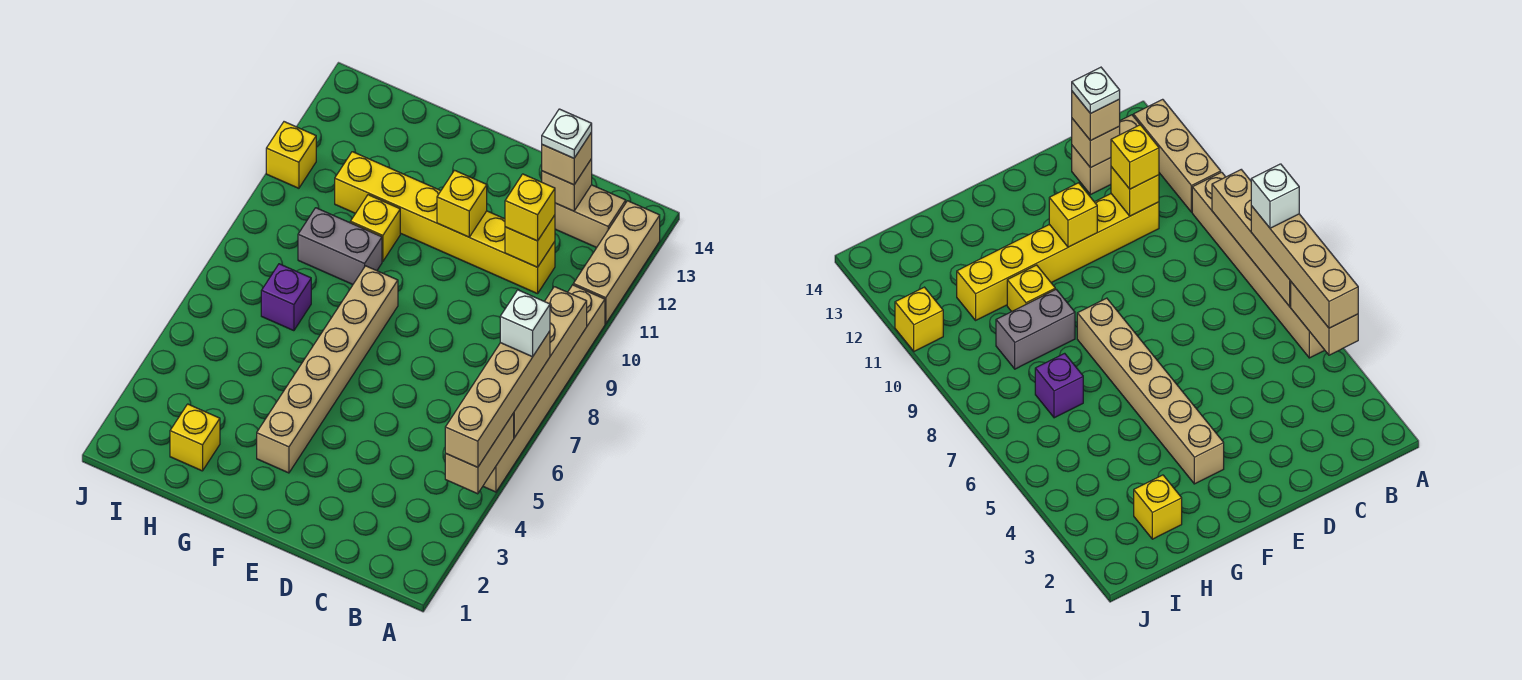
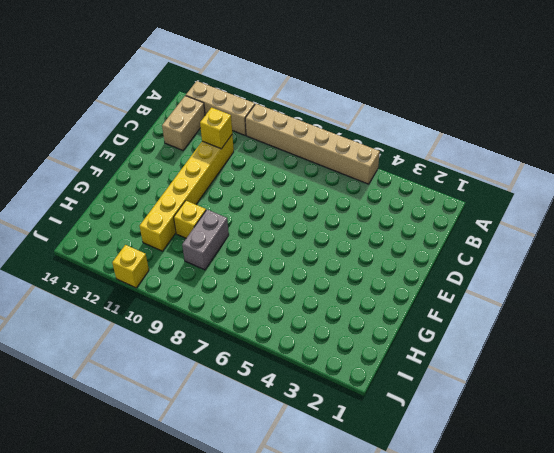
none -> tan 1x6 brick [257,266,398,473]
none -> yellow 1x1 brick [170,404,220,471]
none -> purple 1x1 brick [261,264,311,331]

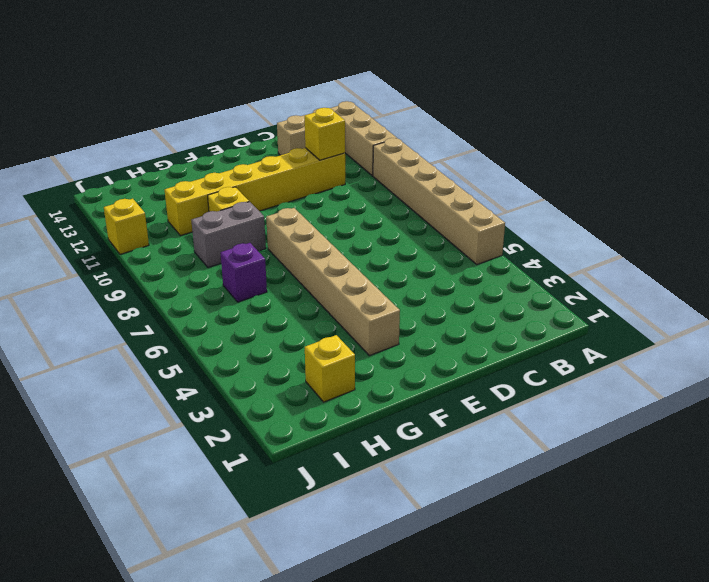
none -> tan 1x2 brick [445,413,514,494]
none -> tan 1x4 brick [514,287,587,437]
none -> tan 1x1 brick [542,159,592,211]

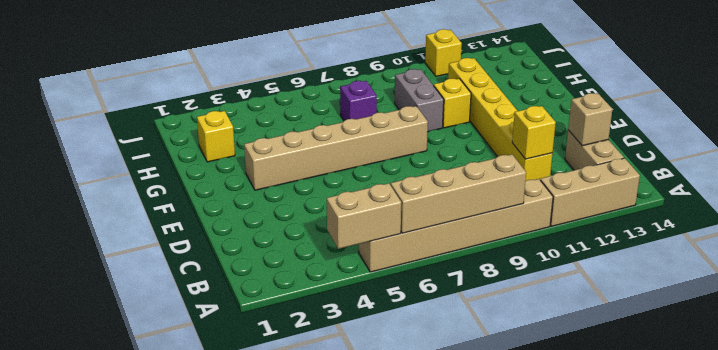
none -> yellow 1x1 brick [437,170,487,237]
none -> tan 1x4 brick [445,331,550,467]
none -> yellow 1x1 brick [505,174,555,241]

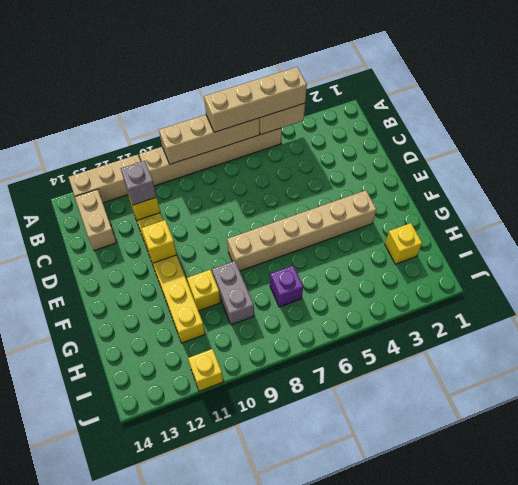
grey 1x1 brick [121,161,157,205] -> yellow 1x1 brick [505,174,555,241]
none -> tan 1x1 brick [542,159,592,211]
none -> tan 1x1 brick [542,132,592,185]
none -> white 1x1 brick [500,290,550,357]

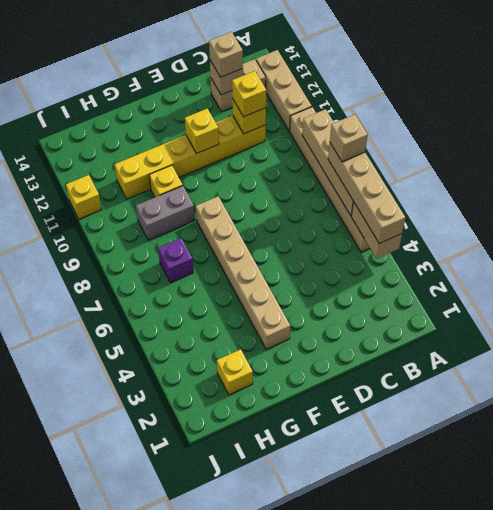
tan 1x1 brick [330,114,368,162] -> white 1x1 brick [500,290,550,357]
none -> white 1x1 plate [542,109,592,158]

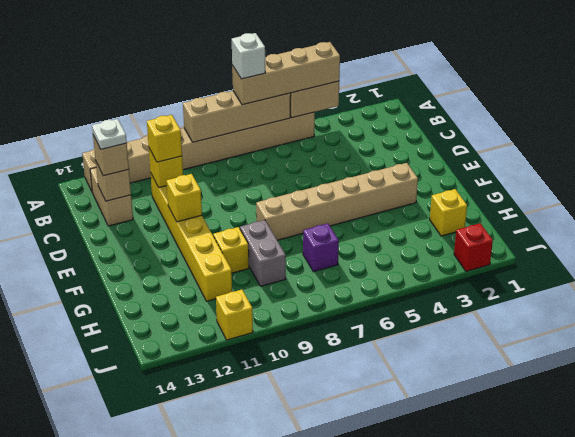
red 1x1 brick [454,223,493,271] -> none

